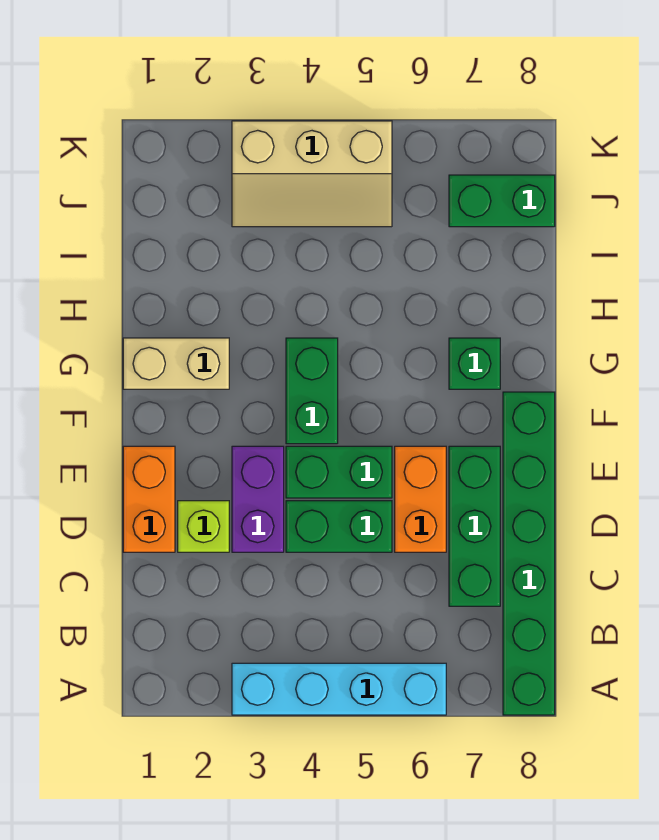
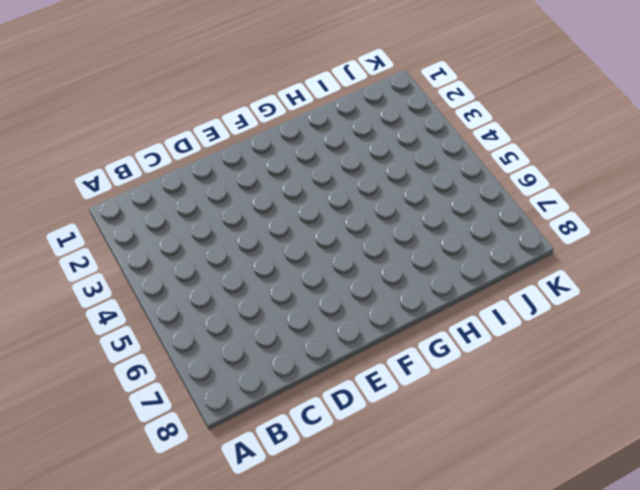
none -> cyan 1x4 brick [232,663,446,715]
none -> green 1x6 brick [503,392,555,715]
none -> green 1x3 brick [449,446,500,606]

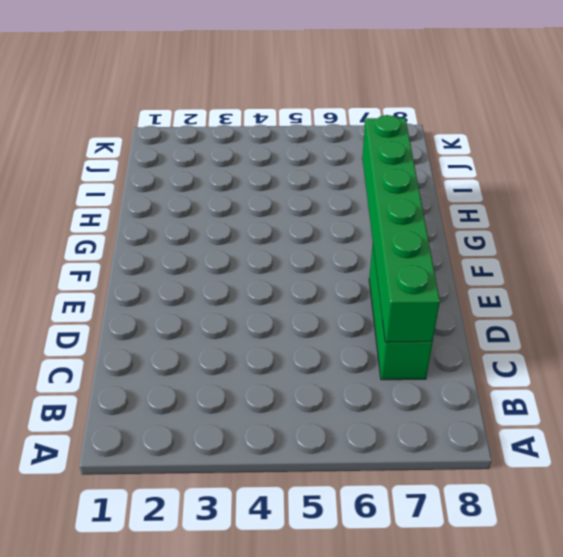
green 1x6 brick [362,115,440,342] -> green 1x6 brick moved to [503,392,555,715]
none -> cyan 1x4 brick [232,663,446,715]
none -> orange 1x2 brick [123,446,175,552]
none -> lime 1x1 brick [178,501,229,552]

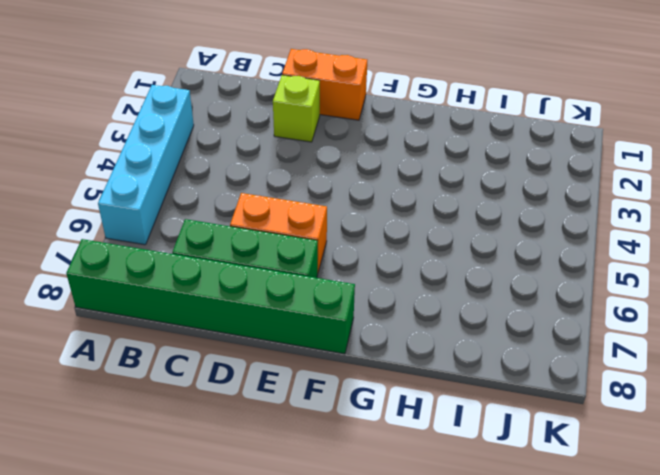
none -> purple 1x2 brick [232,446,284,552]
none -> green 1x2 brick [286,501,392,552]
none -> green 1x2 brick [286,446,392,498]

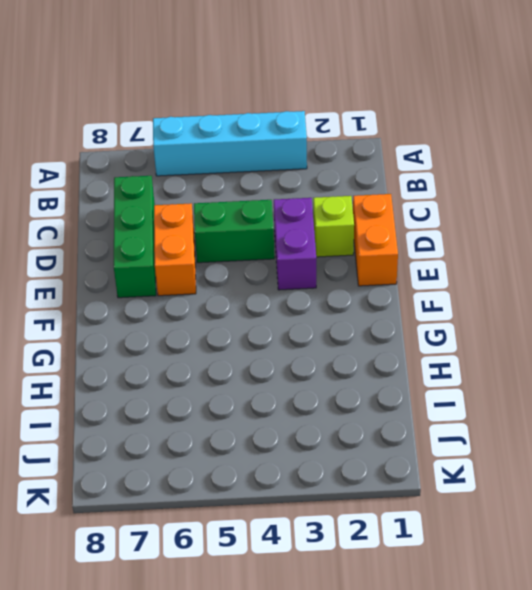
none -> green 1x6 brick [503,392,555,715]
none -> green 1x2 brick [286,446,392,498]
none -> green 1x2 brick [286,338,338,444]

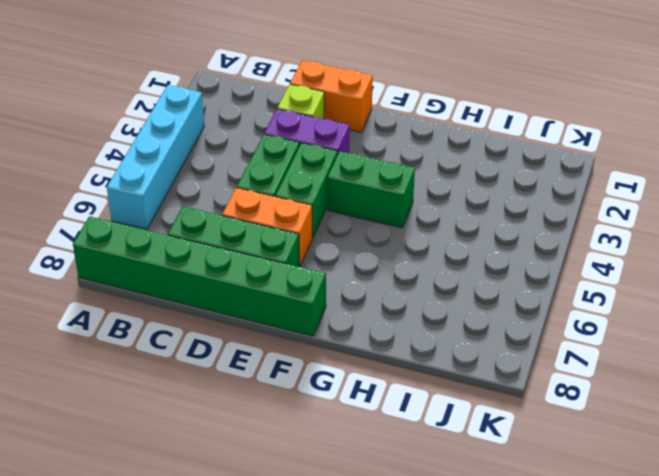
none -> tan 1x2 brick [123,338,229,389]
none -> green 1x1 brick [449,338,500,389]
none -> tan 2x3 slope [232,121,392,227]

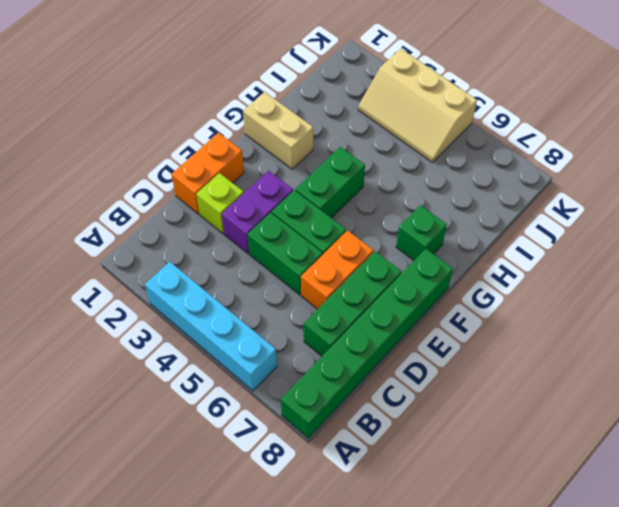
none -> green 1x2 brick [449,175,555,227]

